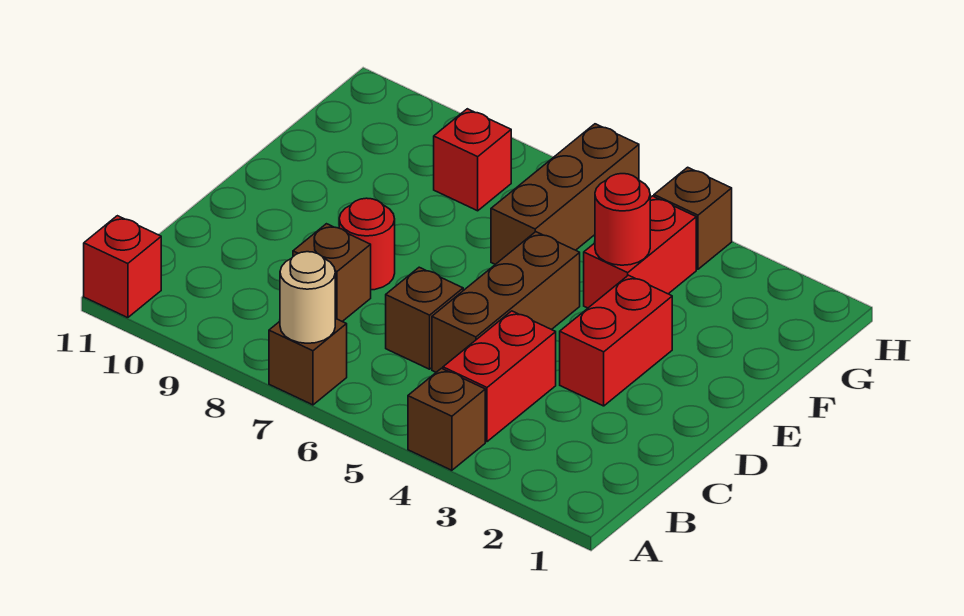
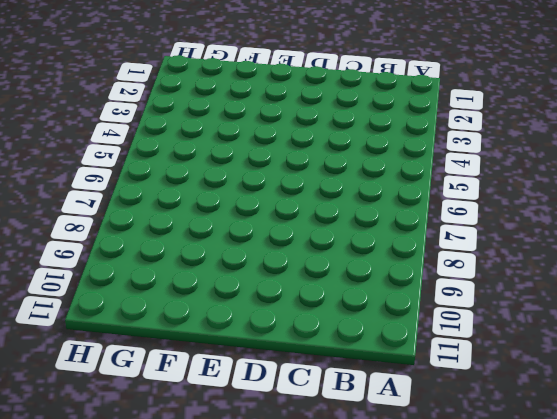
none -> brown 1x1 brick [408,368,485,470]
none -> brown 1x1 brick [269,318,347,405]
none -> red 1x1 brick [84,216,161,318]

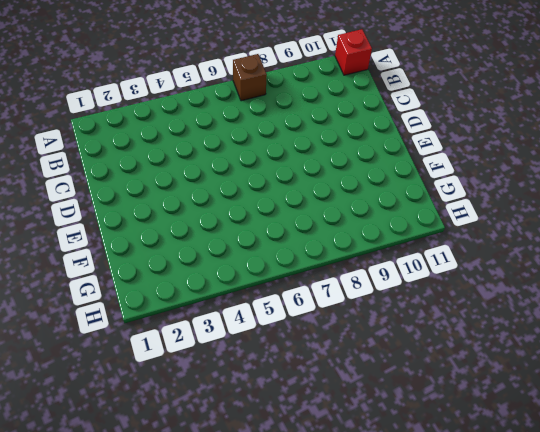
none -> brown 1x1 brick [408,368,485,470]
none -> red 1x2 brick [443,311,556,442]
none -> brown 1x3 brick [432,232,580,372]

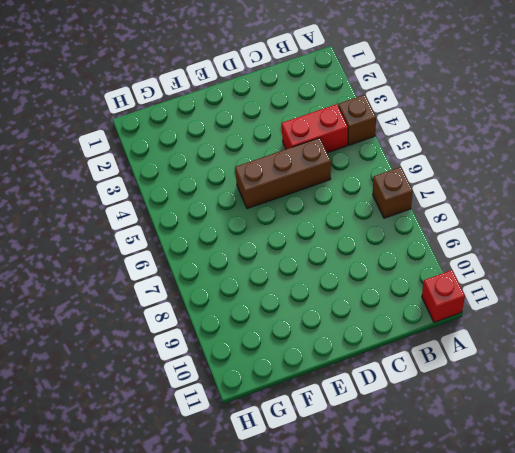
none -> brown 1x1 brick [386,267,463,369]
none -> brown 1x1 brick [293,224,371,321]
none -> red 1x2 brick [560,275,672,406]

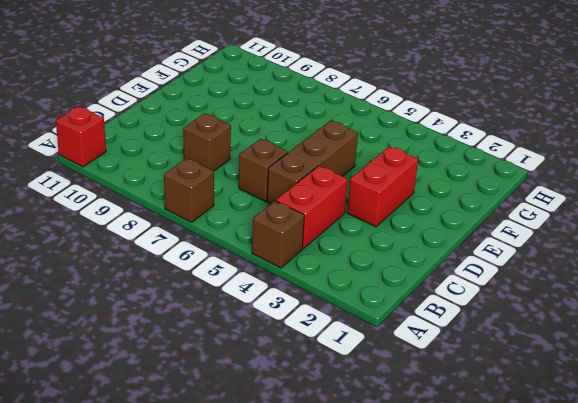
none -> red 1x1 round brick [339,198,395,290]
none -> red 1x2 brick [584,196,696,308]
none -> brown 1x3 brick [491,124,639,264]

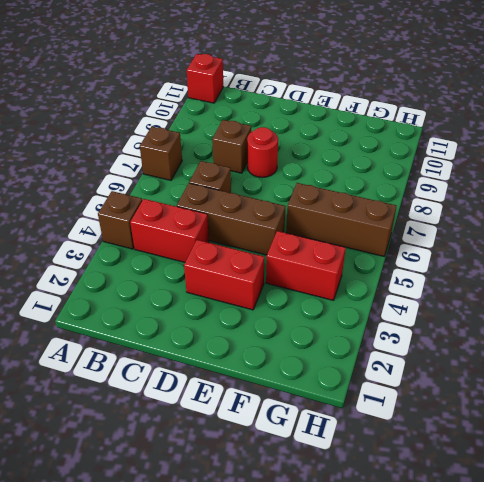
none -> red 1x1 brick [434,109,511,211]
none -> brown 1x1 brick [654,167,732,269]
none -> tan 1x1 round brick [280,252,335,343]

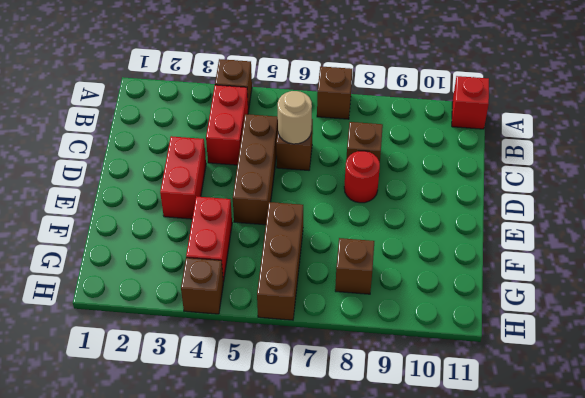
tan 1x1 round brick [278,91,312,144] -> tan 1x1 round brick moved to [280,252,335,343]
brown 1x1 brick [335,238,374,294] -> red 1x1 brick [434,109,511,211]
none -> red 1x1 round brick [595,174,650,265]

